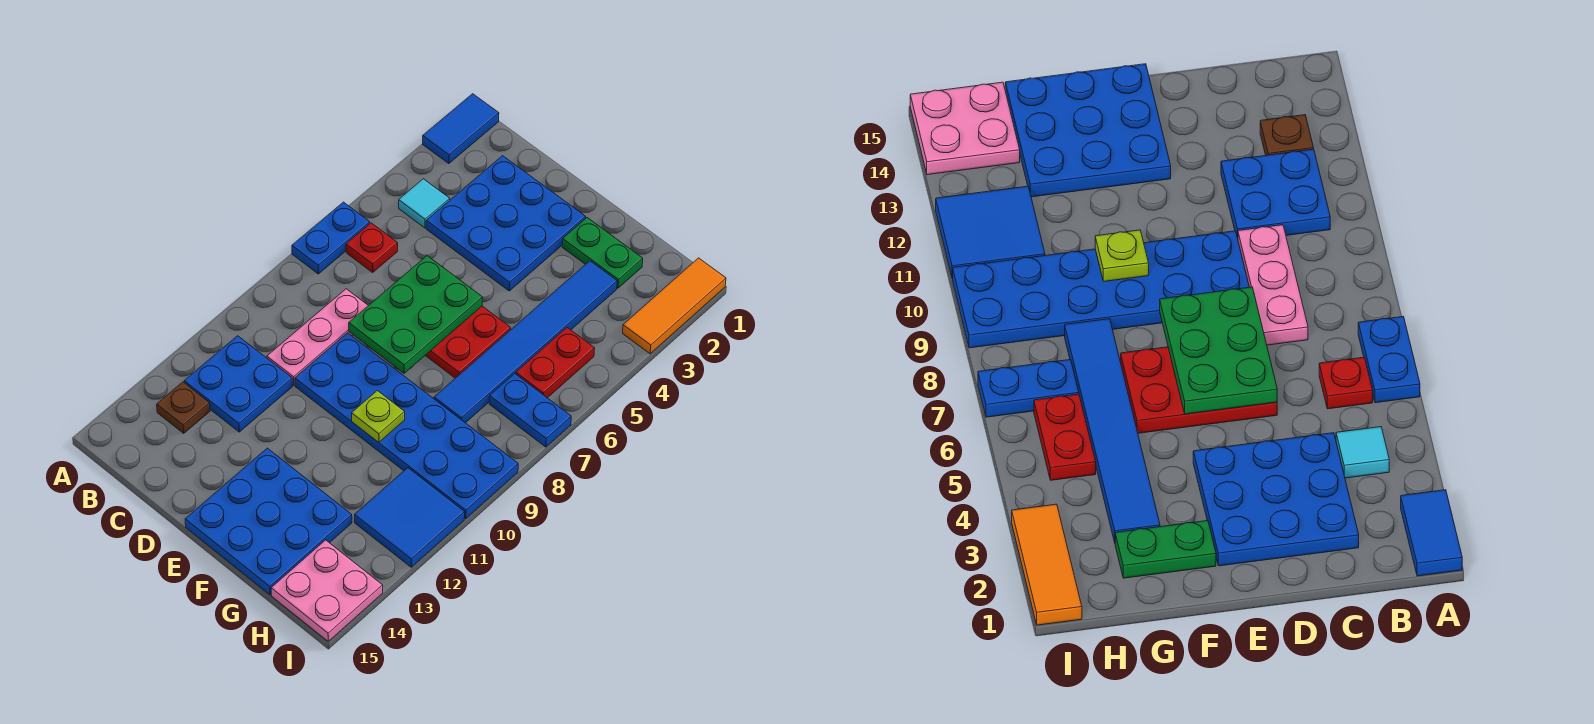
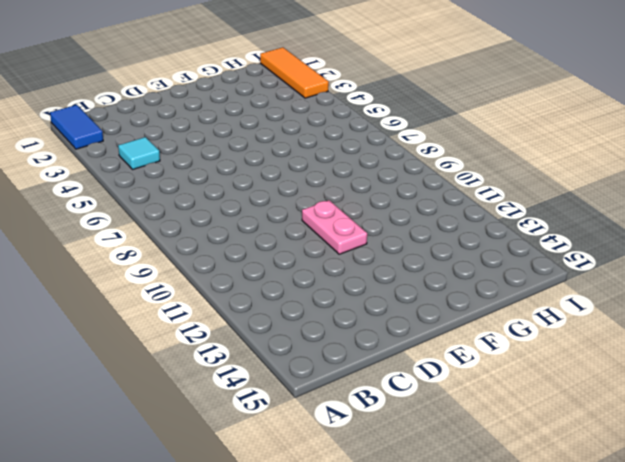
pink 1x2 plate [302,200,367,254] -> blue 2x6 plate [295,333,518,519]
none -> blue 1x2 plate [292,202,370,274]
none -> red 1x1 plate [346,223,398,272]
none -> blue 2x2 plate [184,336,293,432]

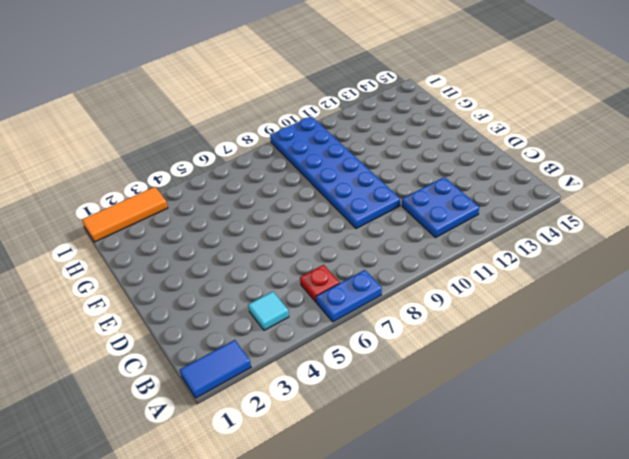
none -> brown 1x1 plate [157,382,210,433]
none -> blue 3x3 plate [426,156,586,291]
none -> pink 1x3 plate [267,289,368,385]

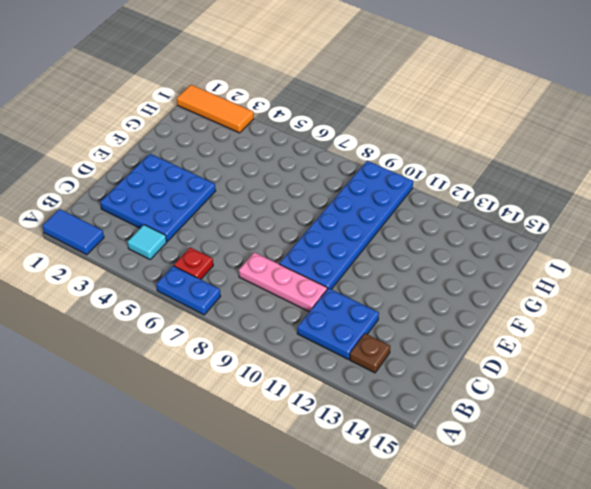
none -> red 2x3 plate [425,306,511,378]
none -> blue 3x3 plate [185,448,352,595]
none -> green 1x2 plate [562,218,643,288]

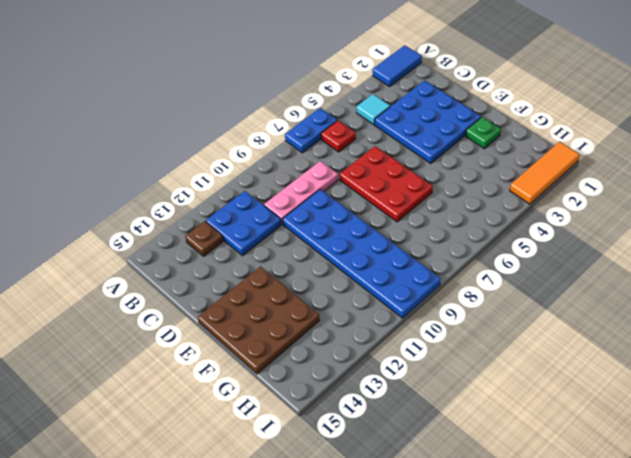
brown 3x3 plate [198,267,320,374] -> blue 3x3 plate [185,448,352,595]
green 1x1 plate [466,117,501,149] -> green 1x2 plate [562,218,643,288]
none -> blue 1x6 tile [434,261,617,423]
none -> red 1x2 plate [516,328,595,398]
none -> blue 1x2 plate [489,373,571,447]

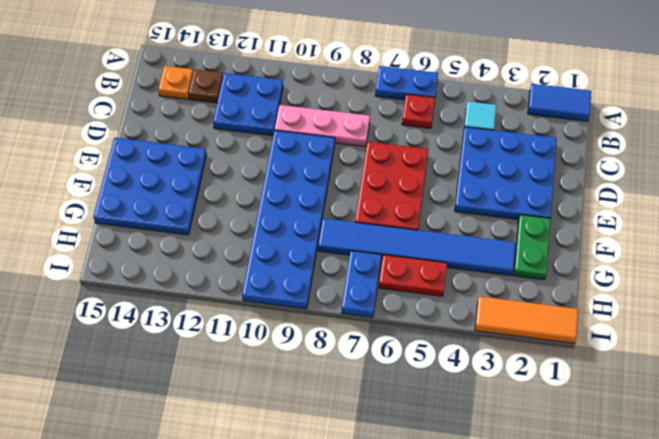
orange 1x1 plate [158,66,193,99] -> none
none -> blue 2x2 tile [355,468,465,567]
none -> pink 2x2 plate [271,540,383,641]
none -> green 2x3 plate [349,256,482,373]

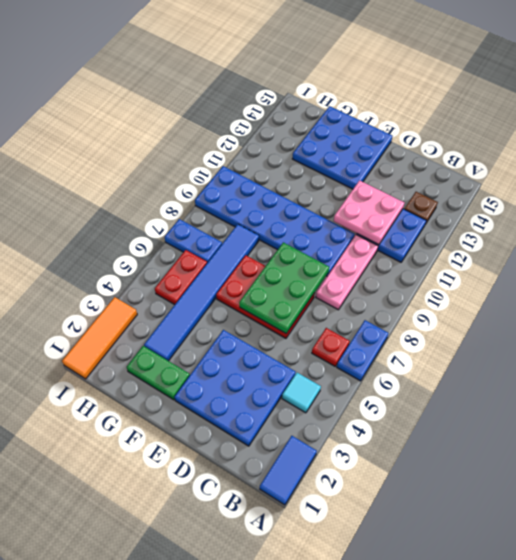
pink 2x2 plate [334,180,404,245] -> pink 2x2 plate moved to [271,540,383,641]
none -> blue 2x2 tile [355,468,465,567]
none -> lime 1x1 plate [352,391,405,442]

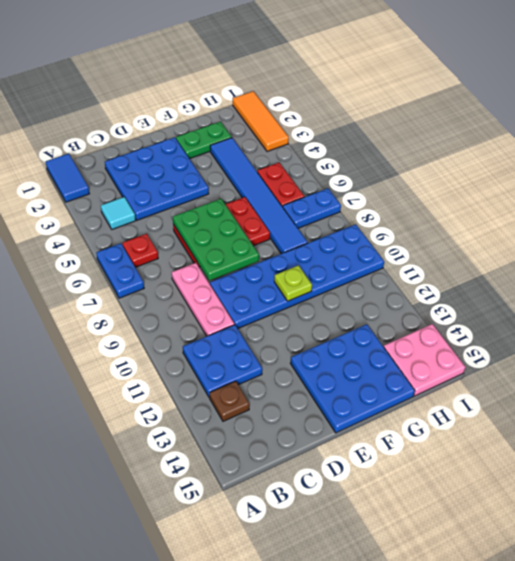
none -> blue 2x2 tile [355,468,465,567]

